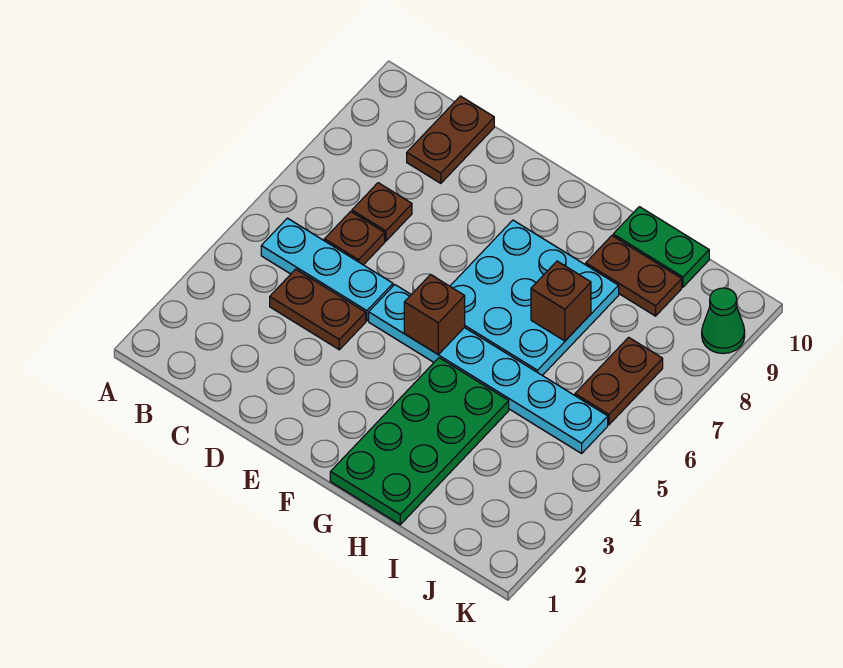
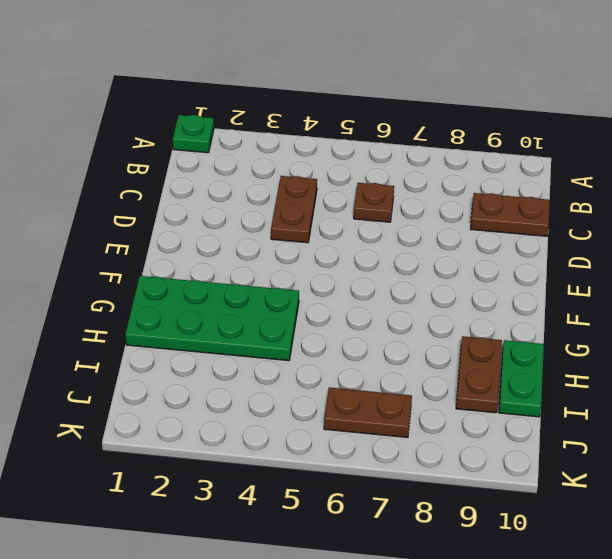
green 1x1 plate [173,115,214,153] -> none
none -> cyan 1x3 plate [261,218,393,321]
none -> brown 1x1 plate [352,183,412,241]
none -> cyan 1x6 plate [369,285,608,453]

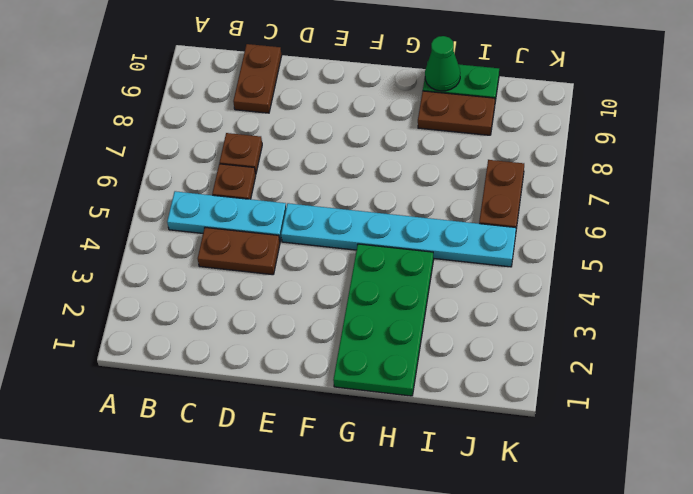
green 1x1 cone [425,36,460,91] -> green 1x1 cone moved to [702,288,745,354]
none -> cyan 3x3 plate [450,220,619,375]
none -> brown 1x1 brick [404,275,465,354]
none -> brown 1x1 brick [531,261,591,341]

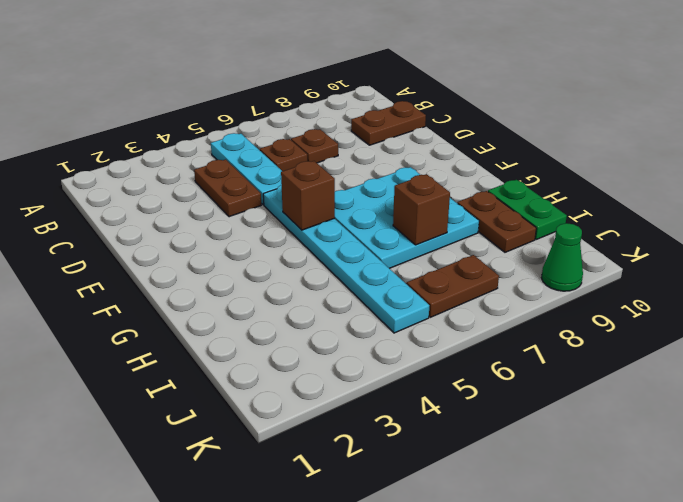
none -> green 2x4 plate [330,358,509,525]

